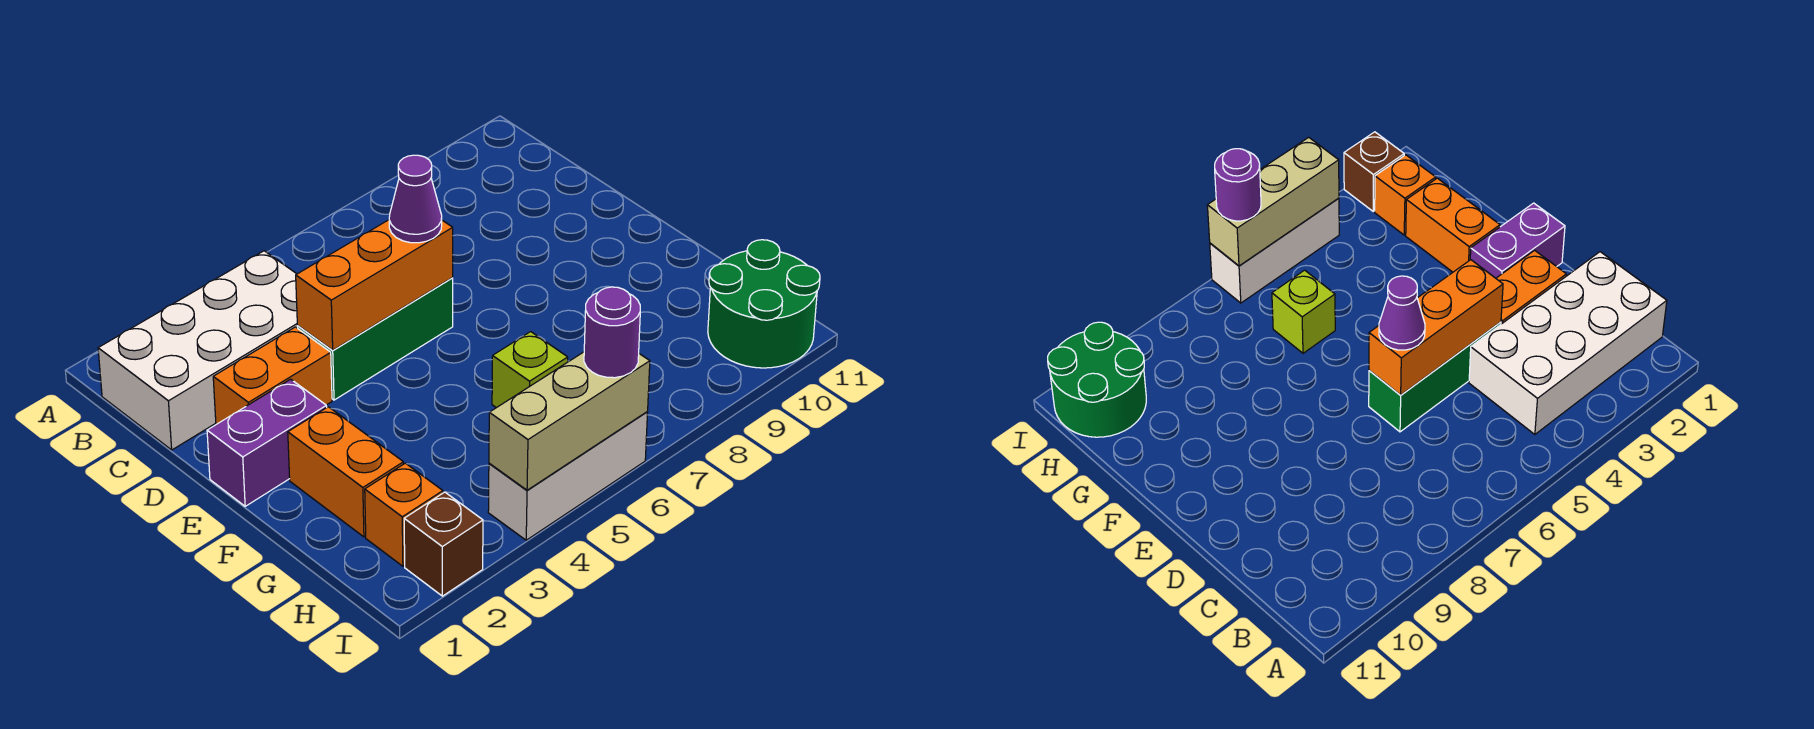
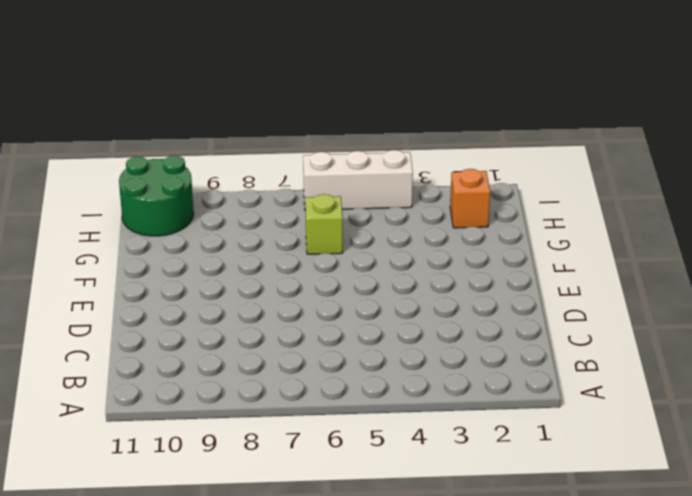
none -> white 2x4 brick [98,251,298,450]
none -> orange 1x2 brick [213,327,332,424]
none -> green 1x3 brick [297,278,453,400]

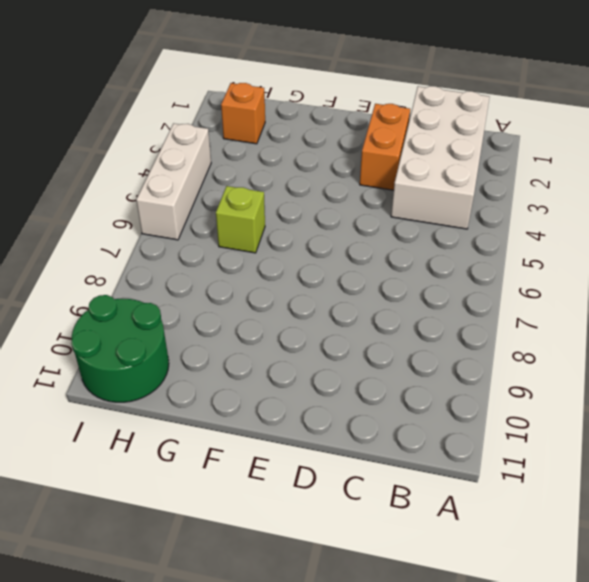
none -> green 1x3 brick [297,278,453,400]
none -> purple 1x2 brick [207,379,327,506]
none -> orange 1x2 brick [288,407,403,537]

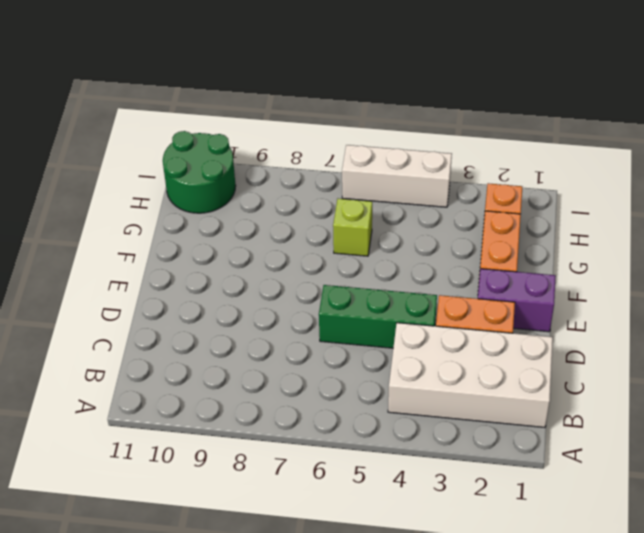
none -> brown 1x1 brick [404,492,483,596]
none -> orange 1x3 brick [296,220,453,350]
none -> tan 1x3 brick [489,352,650,490]

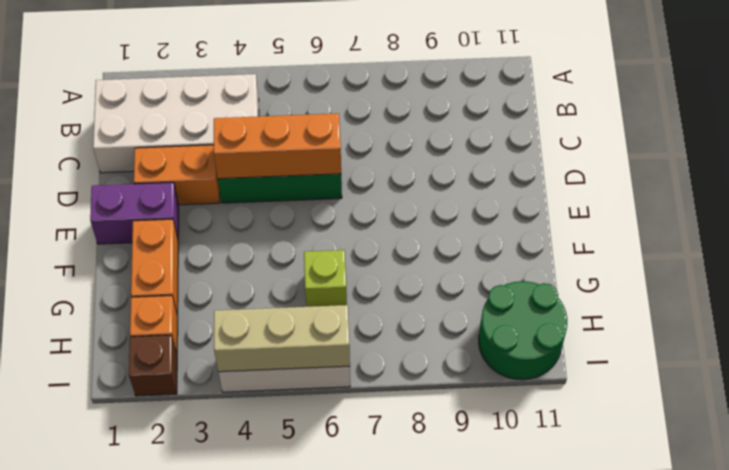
none -> purple 1x1 cone [389,155,442,243]
none -> purple 1x1 round brick [584,287,640,378]

